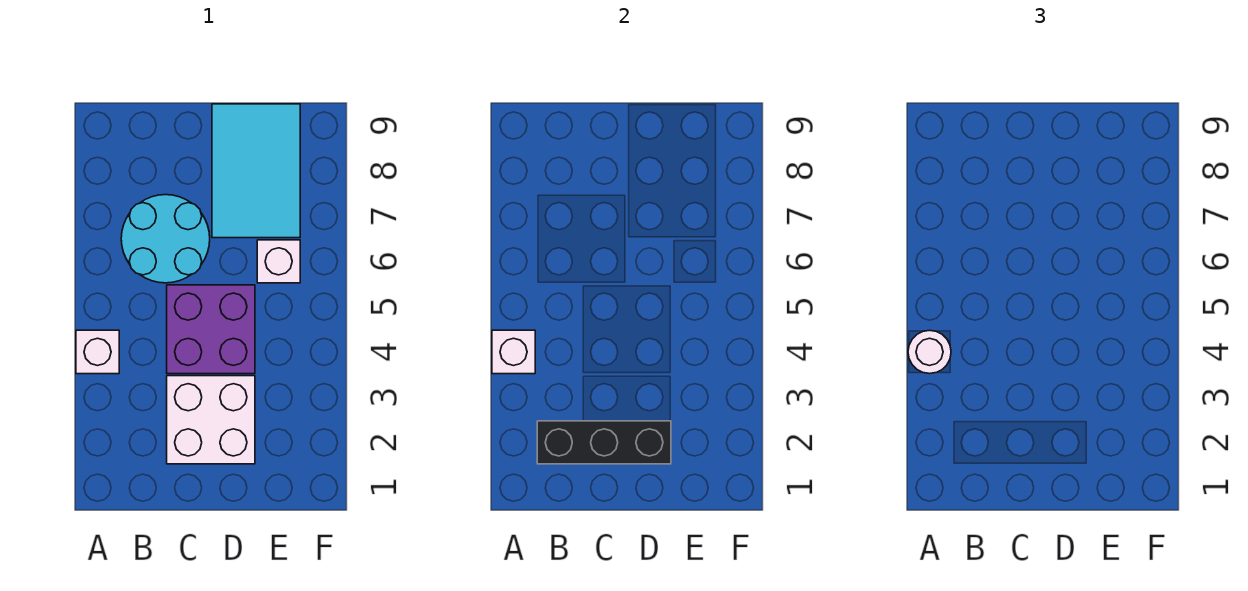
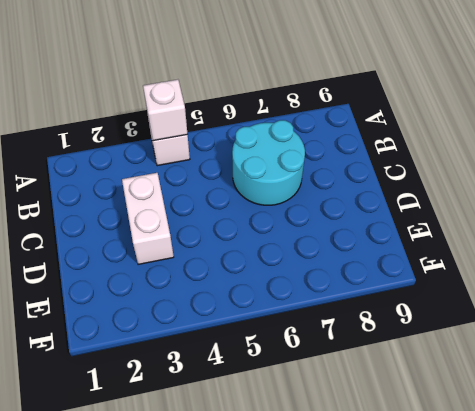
white 1x2 brick [122,173,174,264] -> white 2x2 brick [167,376,255,464]
none -> purple 2x2 brick [167,285,255,374]
none -> cyan 2x3 tile [212,104,300,238]

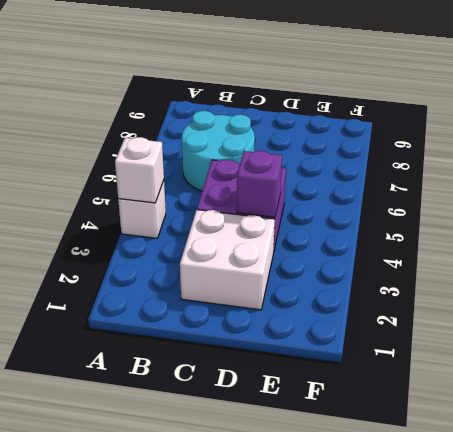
purple 1x1 brick [237,151,282,217] -> none
none -> cyan 2x3 tile [212,104,300,238]
none -> white 1x1 brick [257,240,300,283]

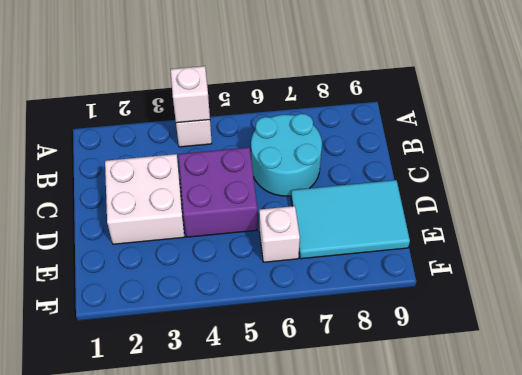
none -> black 1x3 brick [537,421,671,464]
none -> white 1x1 round brick [908,330,951,374]

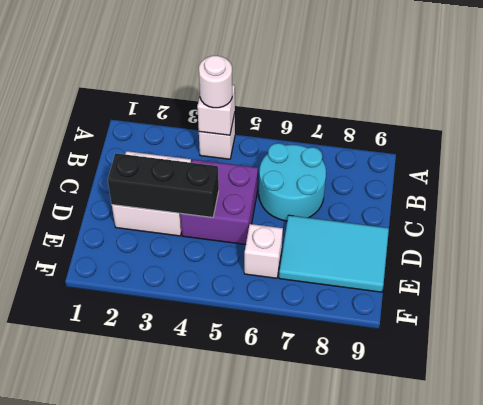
black 1x3 brick [108,153,219,218] -> black 1x3 brick turned to [537,421,671,464]

